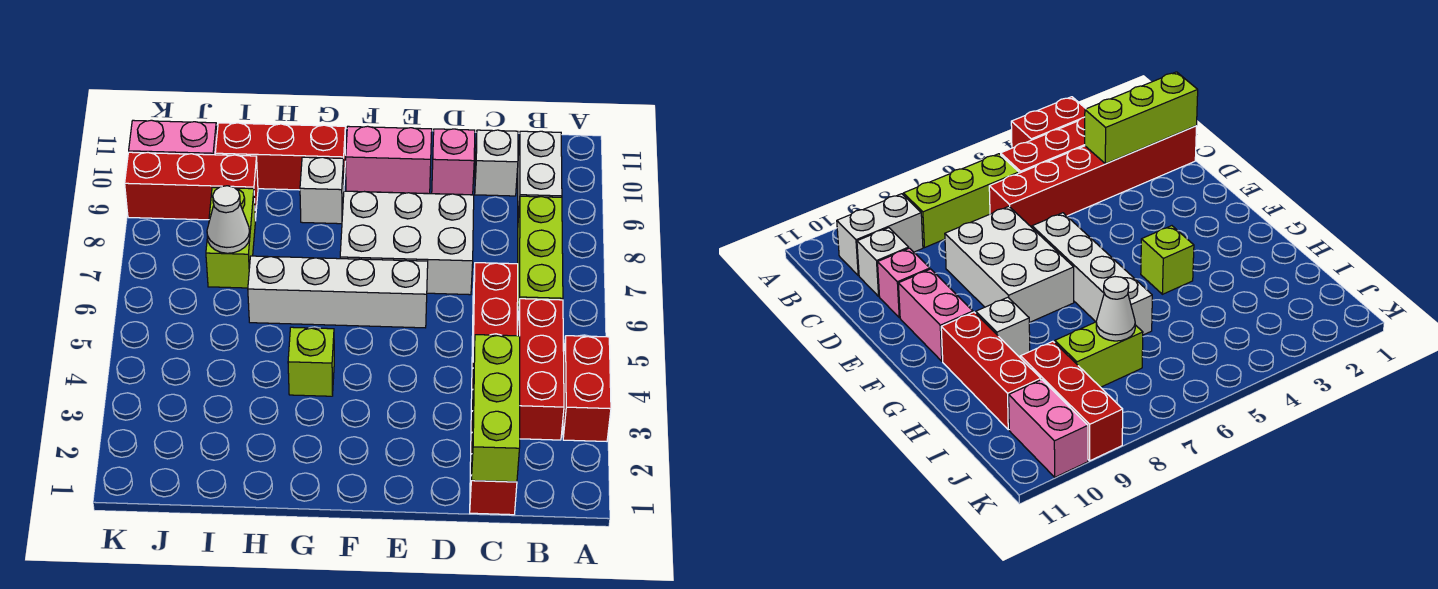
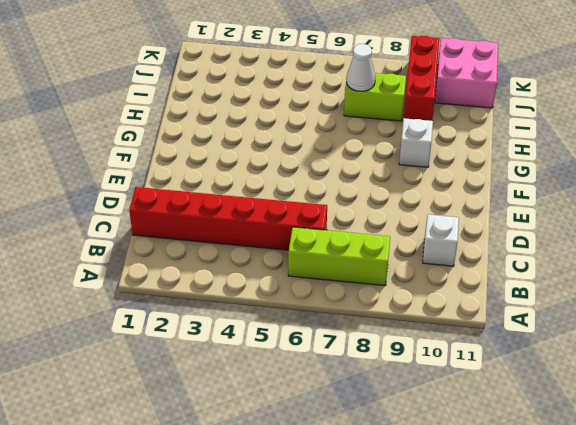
pink 2x2 brick [435,38,498,108] -> pink 1x2 brick [129,120,217,155]
none -> red 1x2 brick [563,336,611,441]
none -> red 1x3 brick [517,299,564,440]
none -> white 1x2 brick [518,131,562,217]

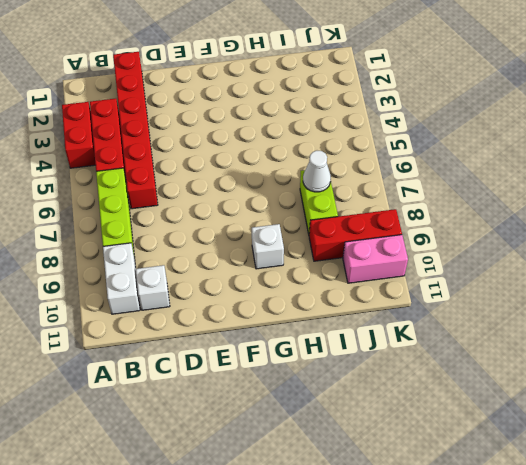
none -> white 2x3 brick [340,191,474,295]
none -> pink 1x1 brick [432,129,475,195]
none -> white 1x4 brick [248,256,428,328]

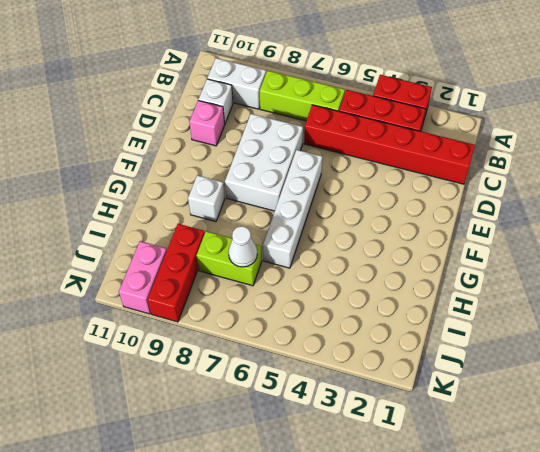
none -> pink 1x2 brick [346,126,432,194]
none -> lime 1x1 brick [288,327,334,396]
none -> red 1x3 brick [215,123,346,190]

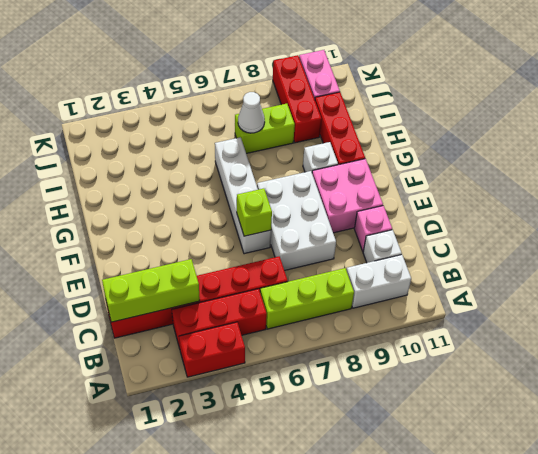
lime 1x1 brick [237,188,272,236] -> lime 1x1 brick moved to [288,327,334,396]
pink 2x2 brick [312,159,383,233] -> pink 1x2 brick [346,126,432,194]

